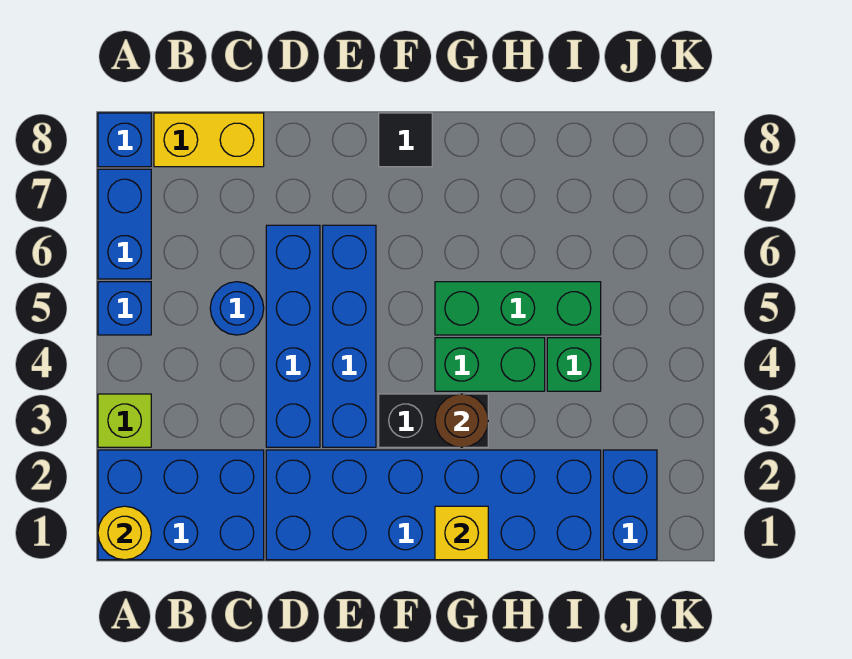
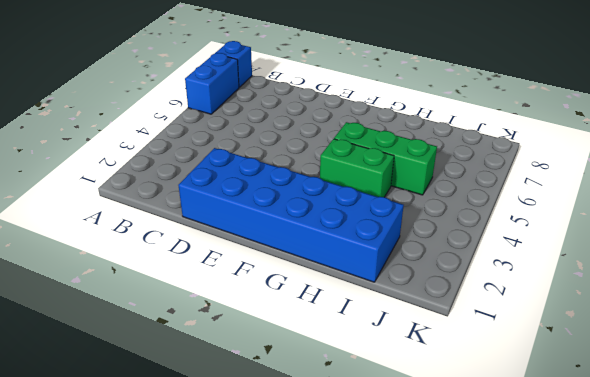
none -> blue 2x3 brick [98,450,264,560]
none -> lime 1x1 brick [98,394,151,447]
none -> blue 1x1 brick [98,282,151,335]

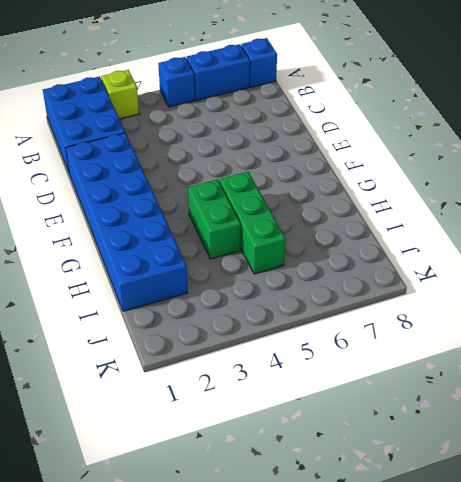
none -> yellow 1x2 brick [154,113,264,167]
none -> blue 1x1 round brick [210,282,264,335]
none -> blue 1x4 brick [266,225,320,447]

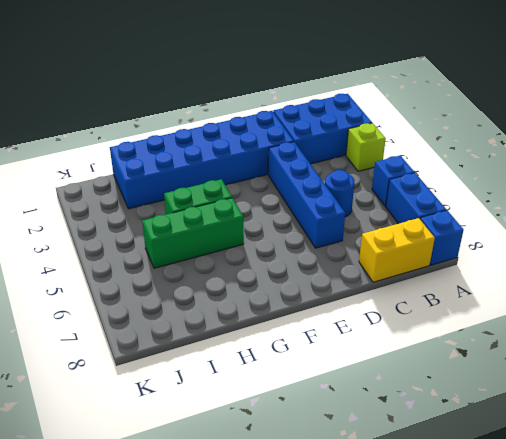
none -> blue 1x4 brick [323,225,376,447]
none -> black 1x2 brick [379,394,488,447]
none -> black 1x1 tile [379,113,432,167]

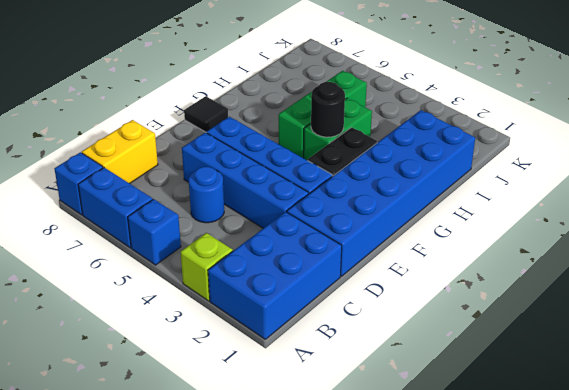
black 1x1 round brick [311,82,345,137] -> none
none -> green 1x1 brick [547,338,601,391]
none -> blue 1x2 brick [603,450,657,560]
none -> yellow 1x1 round brick [98,506,151,560]

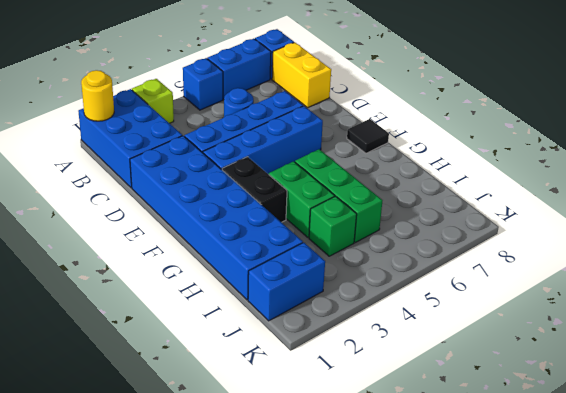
none -> yellow 1x1 brick [435,506,488,560]
none -> brown 1x1 round brick [435,394,488,447]

